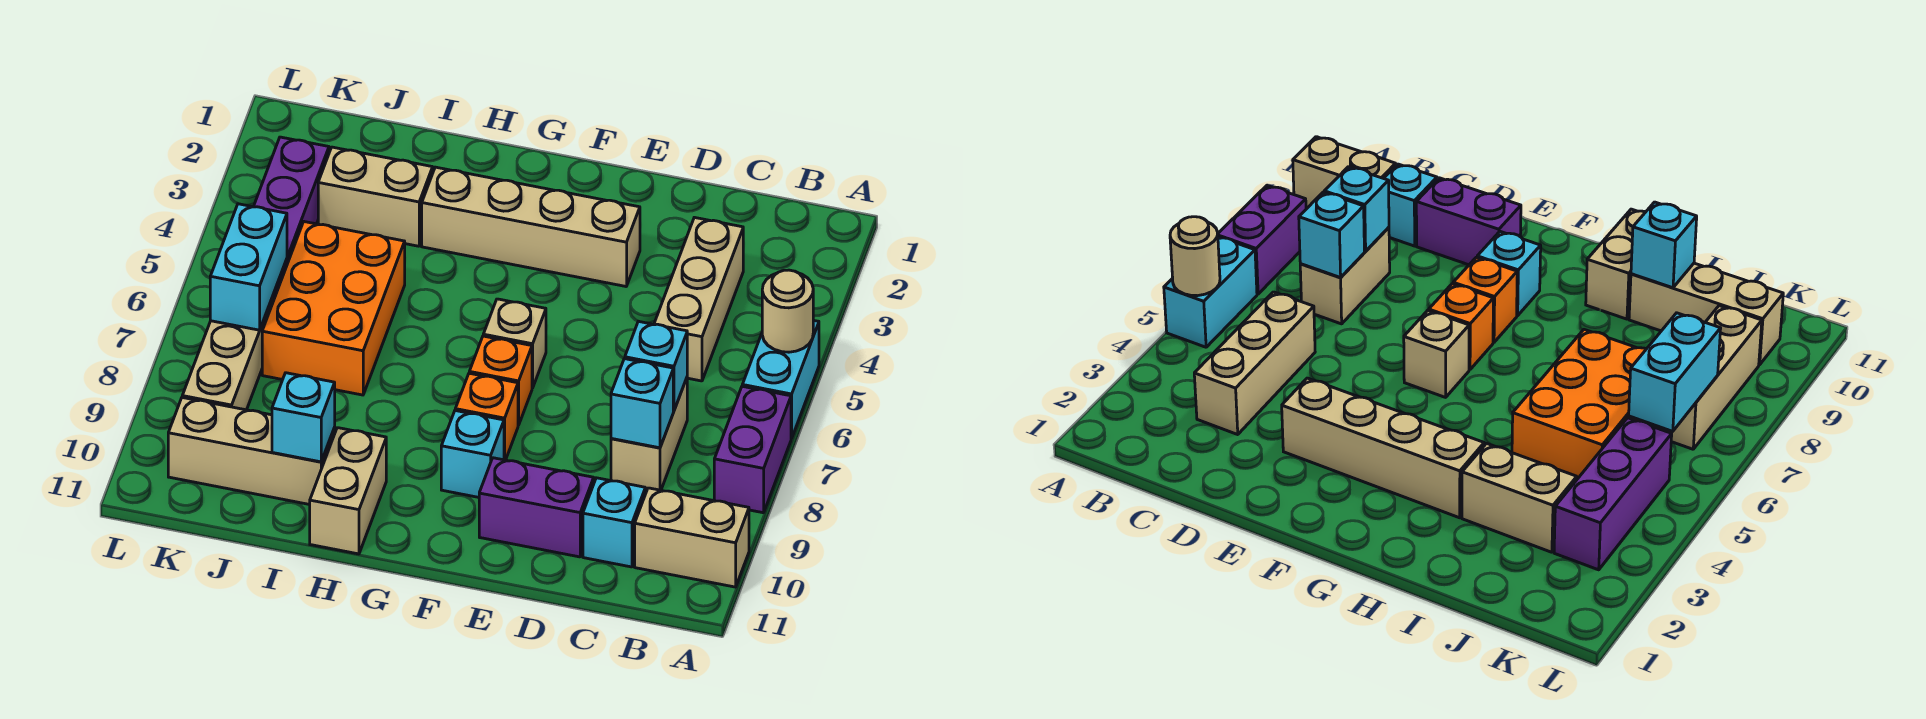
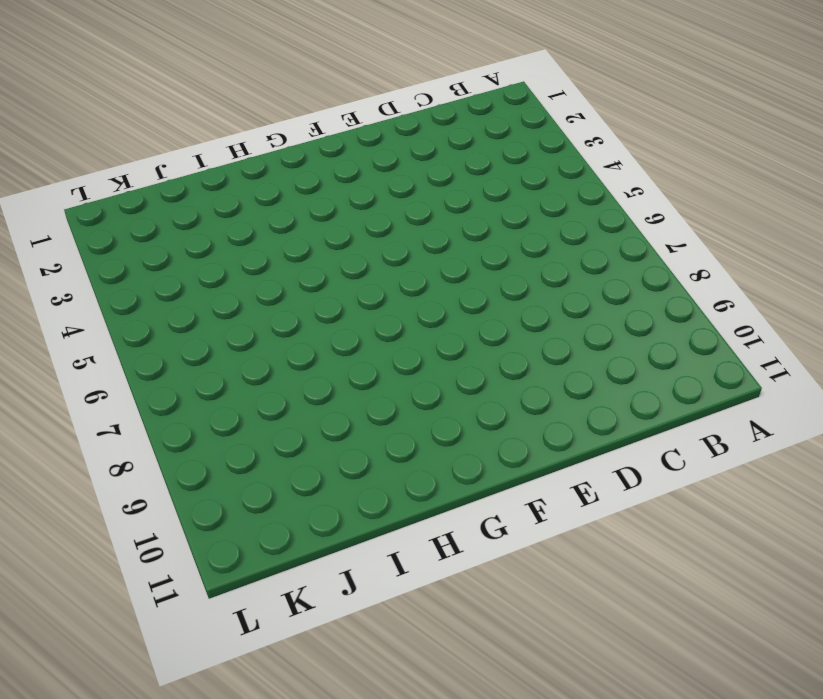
none -> cyan 1x2 brick [742,320,819,438]
none -> purple 1x2 brick [714,386,791,513]
none -> tan 1x2 brick [635,488,749,587]

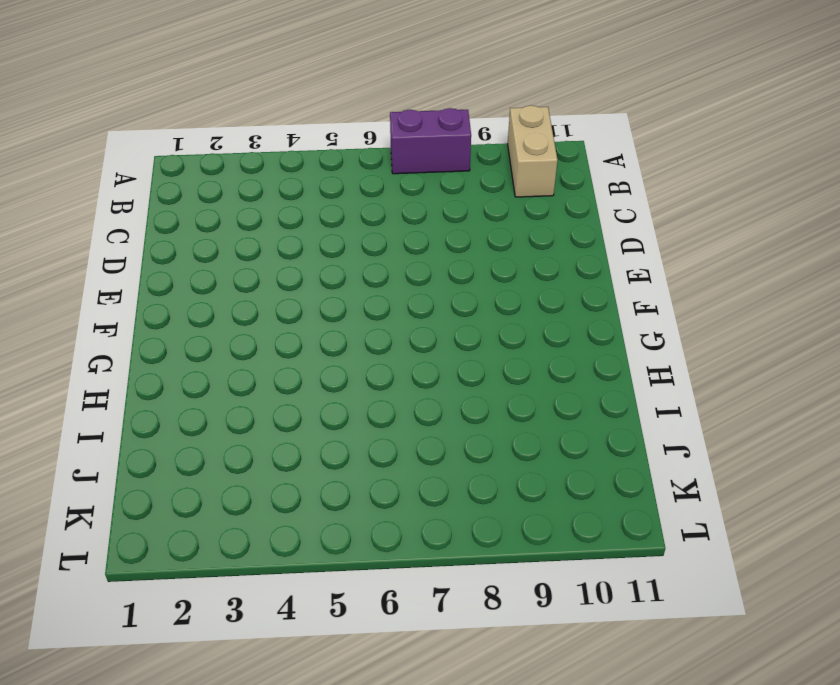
none -> cyan 1x2 brick [742,320,819,438]
none -> tan 1x3 brick [654,217,743,381]
none -> tan 1x2 brick [611,378,687,490]

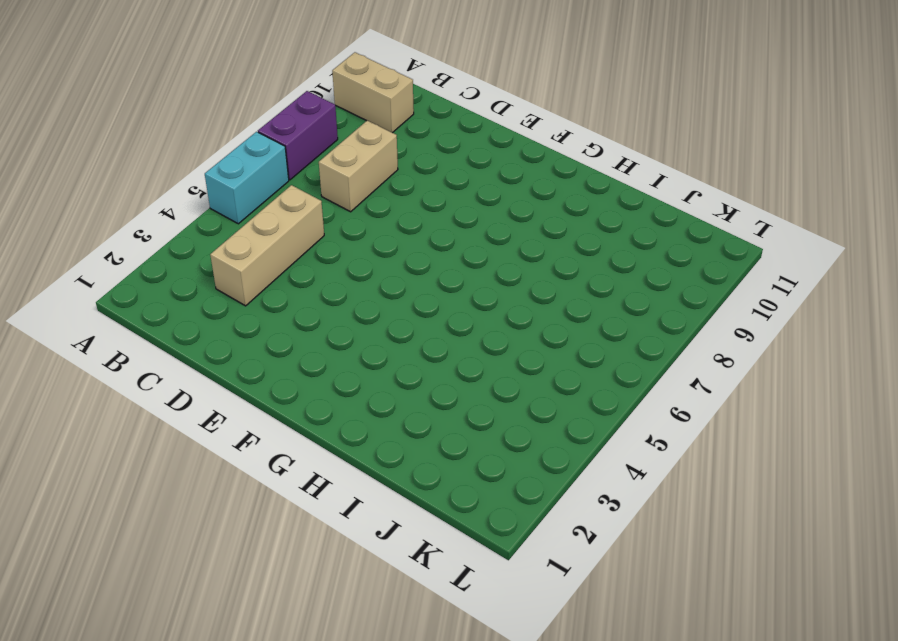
none -> cyan 1x1 brick [583,478,645,567]
none -> purple 1x2 brick [479,458,594,557]
none -> tan 1x4 brick [422,167,640,286]

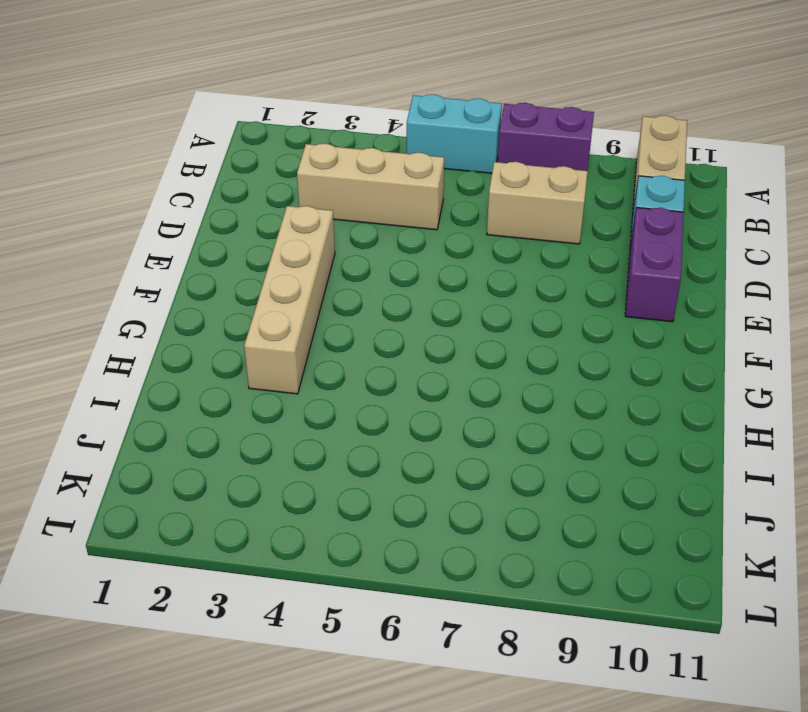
none -> tan 1x1 brick [483,299,546,388]
none -> orange 1x1 brick [469,336,532,425]
none -> orange 1x1 brick [455,373,518,460]

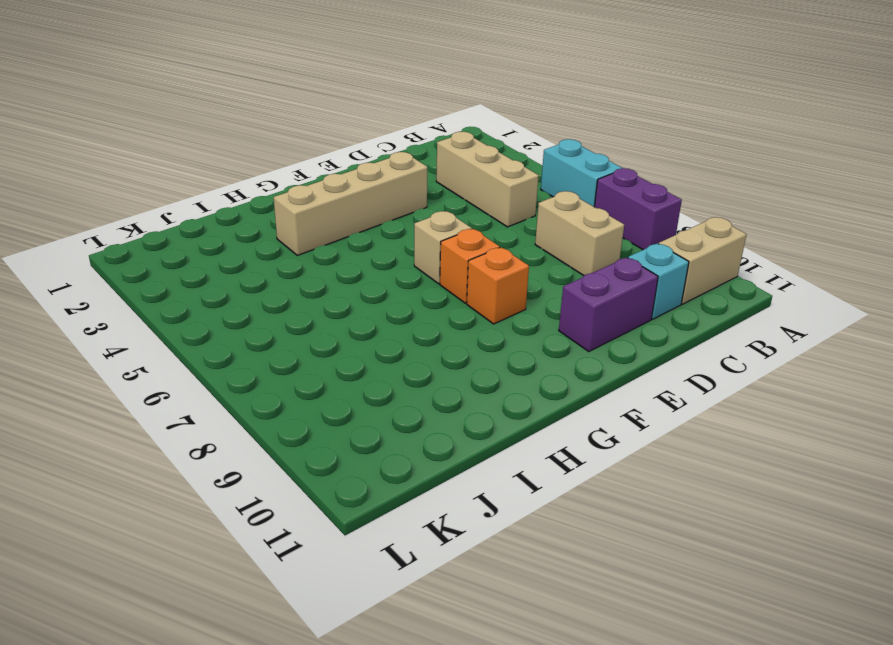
none -> cyan 1x1 brick [441,411,504,497]
none -> tan 1x2 brick [310,428,386,554]
none -> tan 1x2 brick [318,147,433,246]

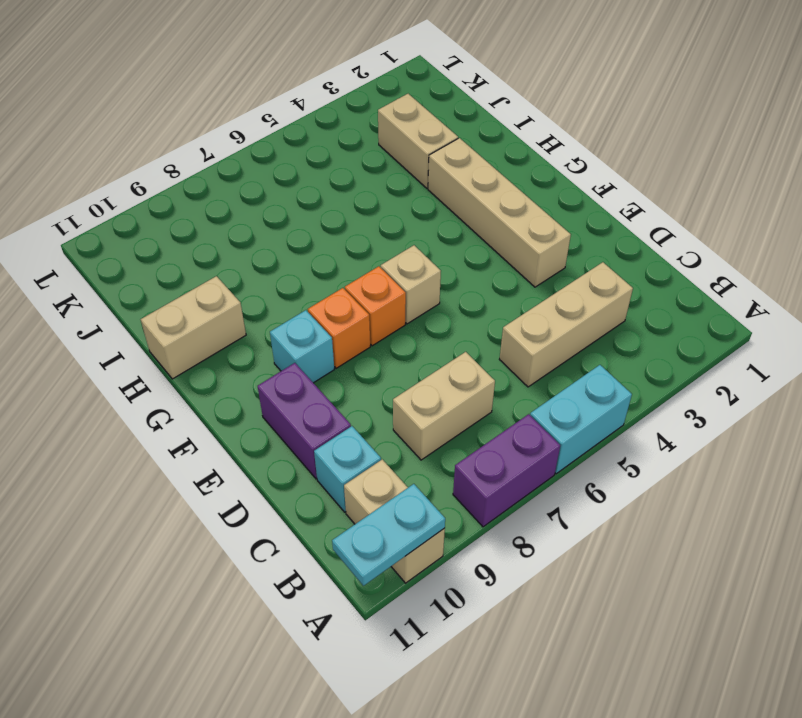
cyan 1x2 plate [332,484,445,586] -> none
none -> orange 2x3 brick [262,222,405,395]
none -> tan 1x3 brick [168,398,335,505]
none -> purple 1x3 brick [254,137,329,298]

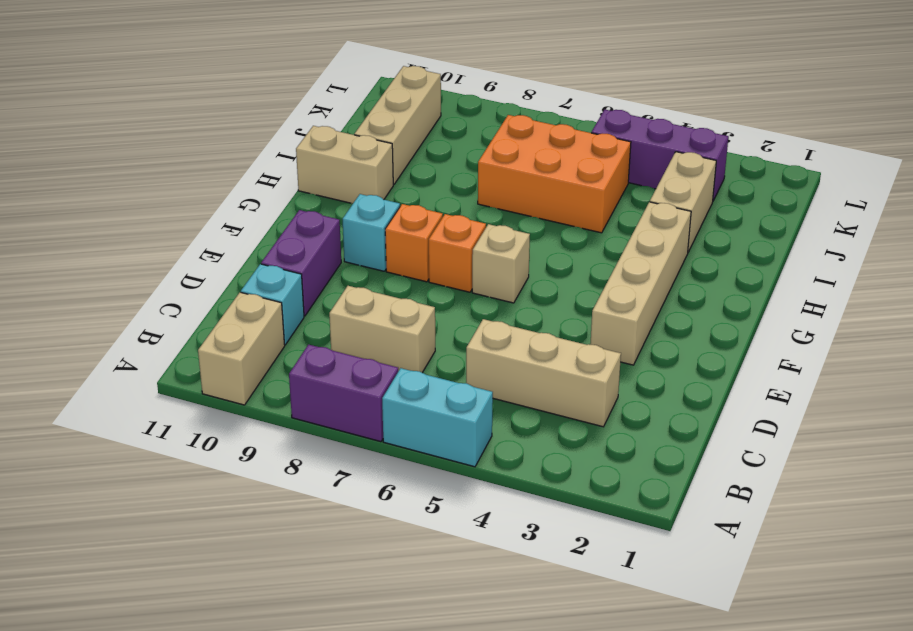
none -> tan 1x3 brick [182,296,273,410]
none -> tan 1x1 round brick [762,270,813,352]
none -> cyan 1x1 brick [625,321,687,411]

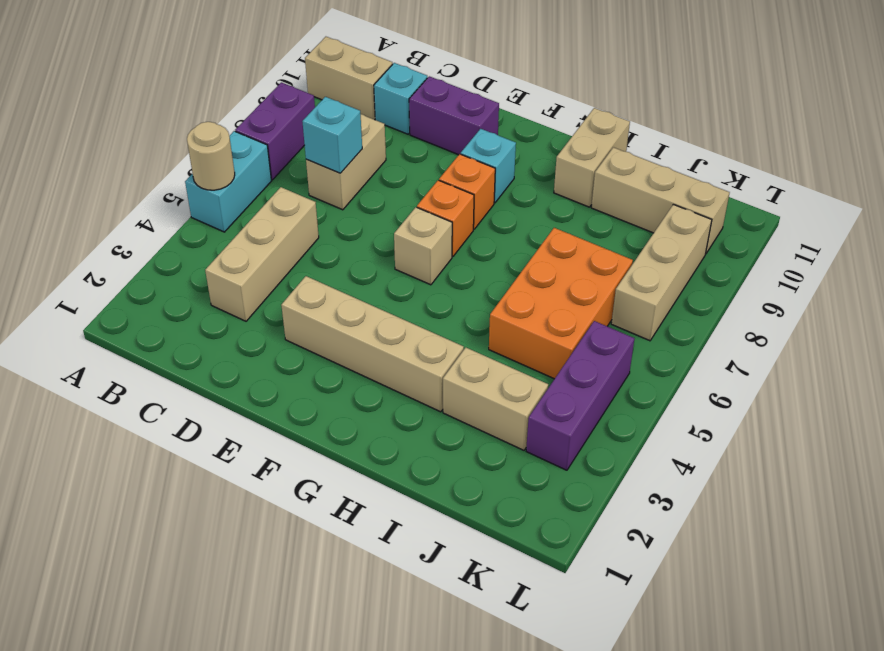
none -> cyan 1x1 brick [611,359,673,448]
none -> cyan 1x1 brick [272,373,335,462]
none -> cyan 1x2 brick [210,204,287,330]

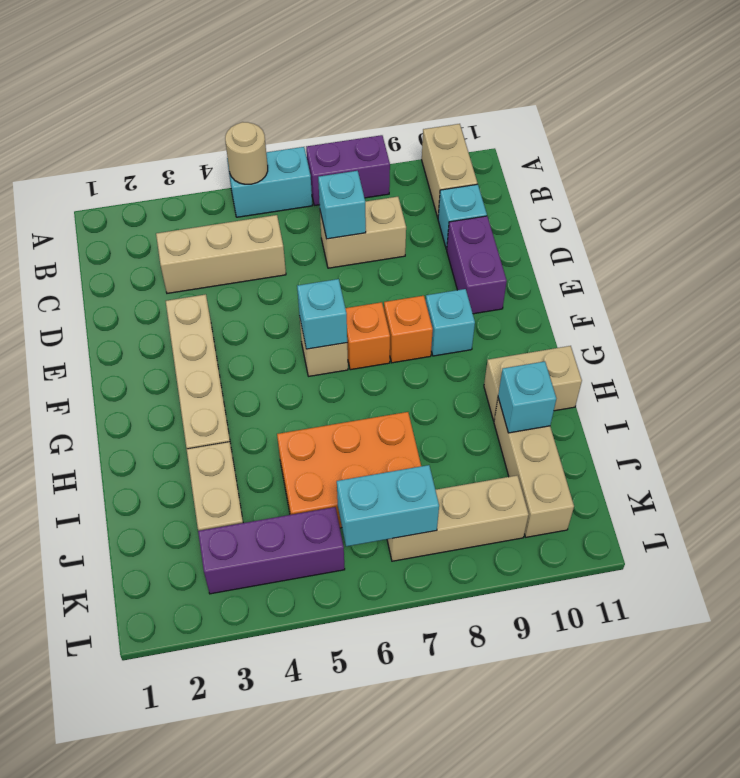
cyan 1x1 brick [297,279,347,349] -> cyan 1x1 brick moved to [611,359,673,448]

